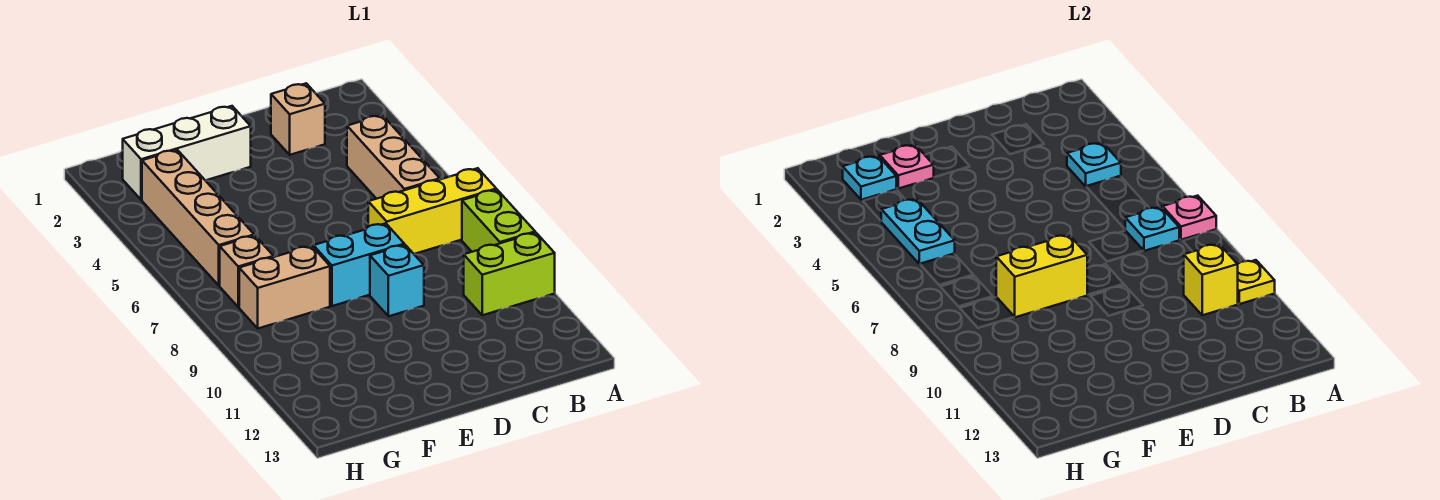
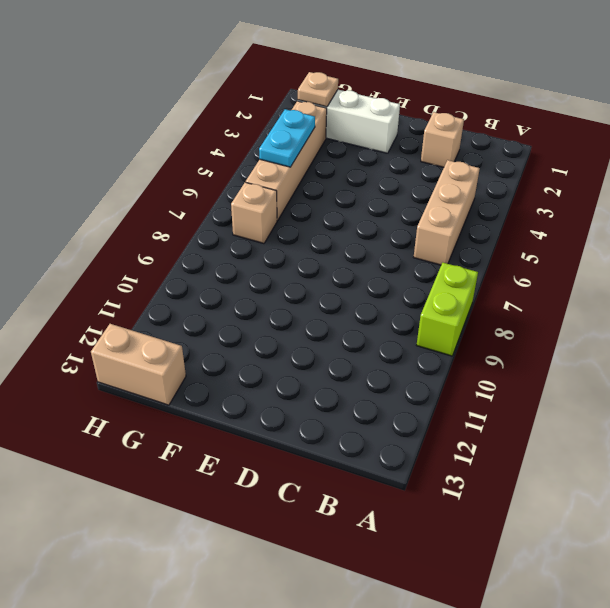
tan 1x1 plate [298,72,338,107] -> cyan 1x1 plate [843,156,897,200]
tan 1x2 brick [91,324,186,405] -> tan 1x2 brick moved to [239,246,330,328]
none -> yellow 1x3 brick [368,168,496,254]
none -> lime 1x2 brick [464,233,555,315]
none -> cyan 1x2 brick [313,223,404,306]

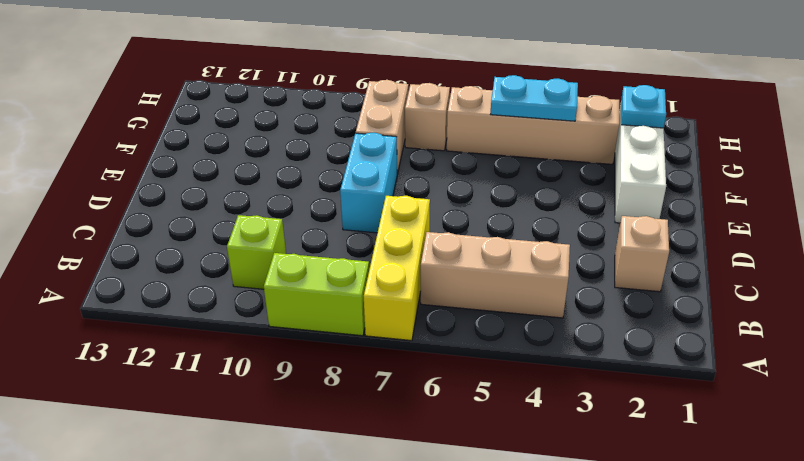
lime 1x1 brick [227,215,286,289] -> lime 1x2 brick [464,233,555,315]
none -> cyan 1x1 brick [370,245,424,316]
none -> pink 1x1 plate [1162,196,1216,240]
none -> yellow 1x1 plate [1238,260,1275,304]

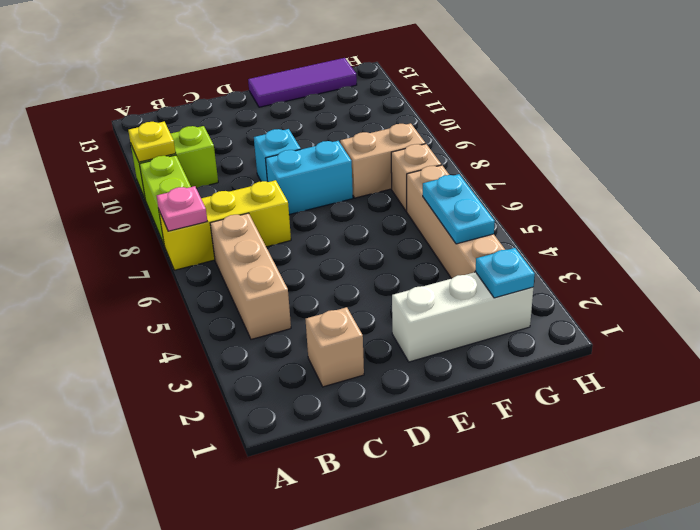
purple 1x3 tile [248,58,357,107] -> none
none -> cyan 1x1 plate [1067,142,1121,186]
none -> cyan 1x1 plate [1125,207,1179,251]
none -> yellow 1x1 brick [1184,244,1238,315]

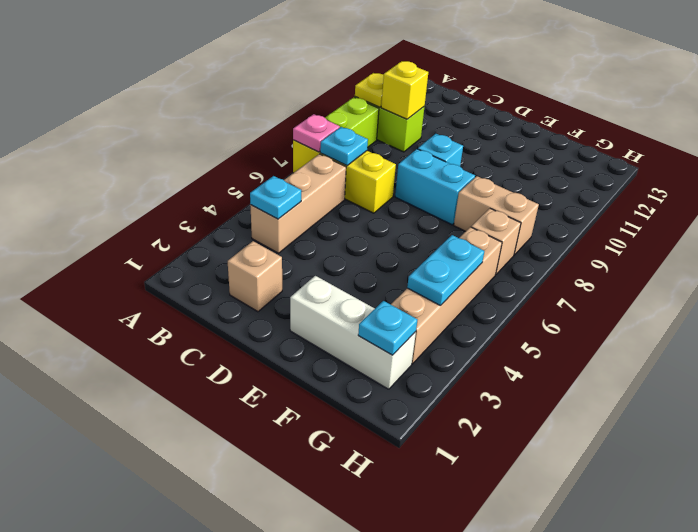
none -> yellow 1x2 brick [996,235,1087,317]
none -> pink 1x1 plate [880,145,934,189]

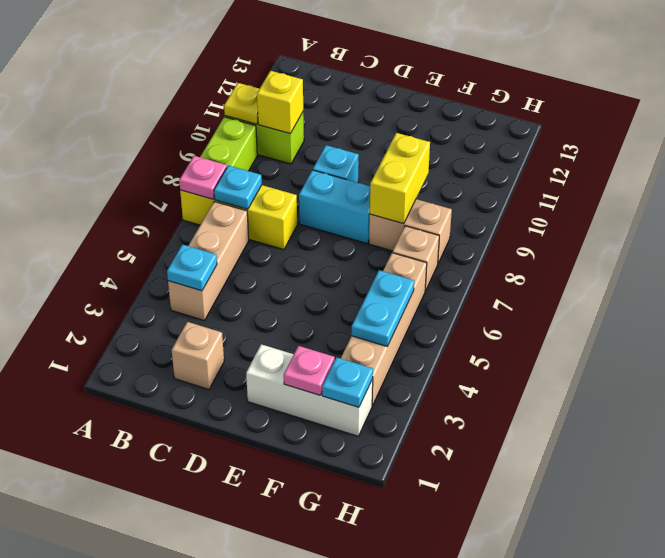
yellow 1x2 brick [370,133,430,224] -> yellow 1x2 brick turned to [996,235,1087,317]

